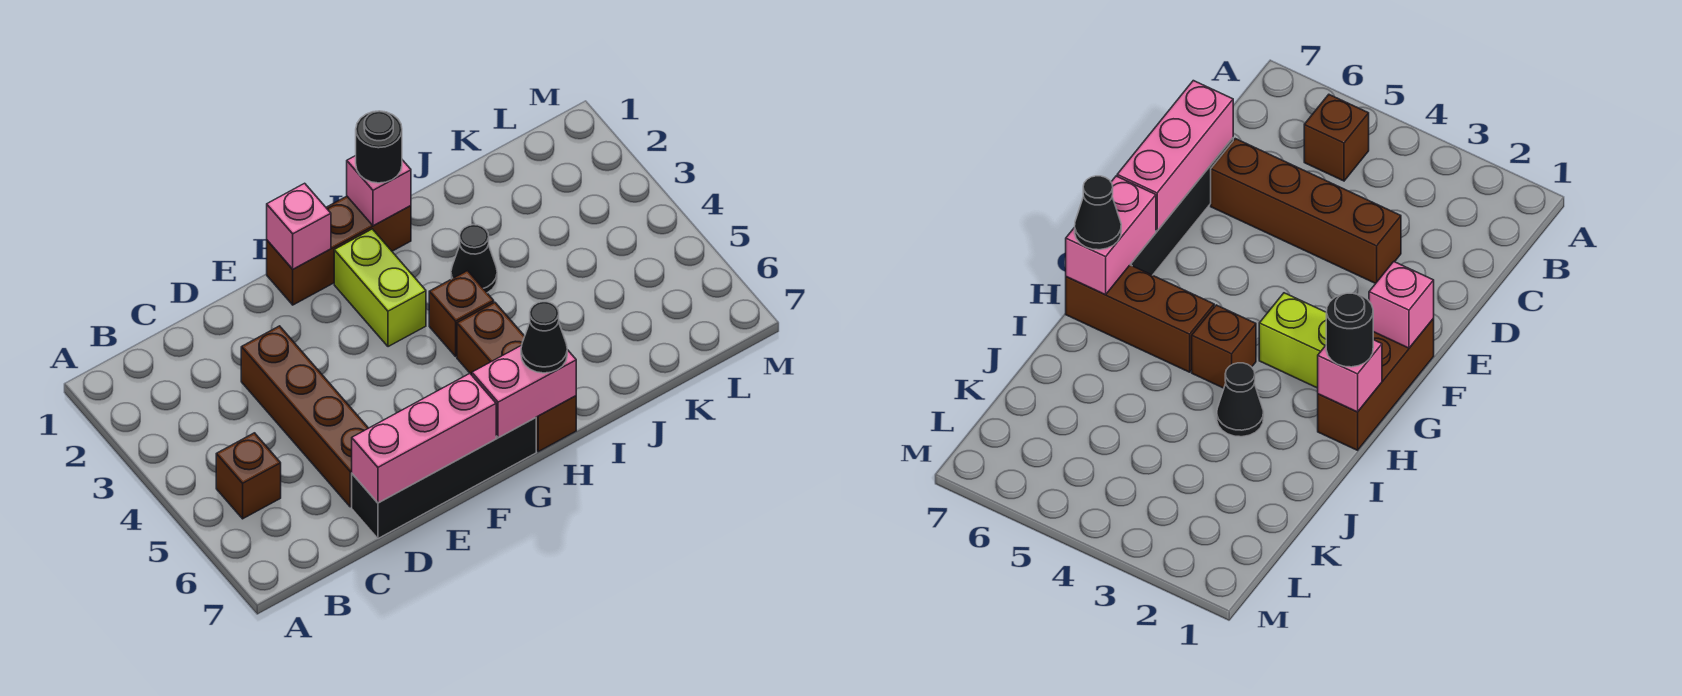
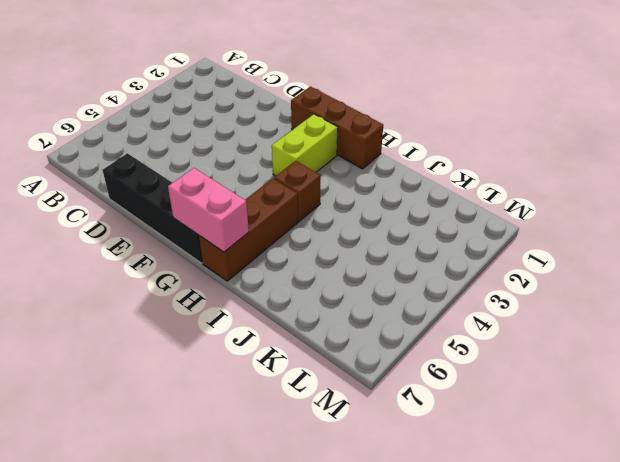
none -> brown 1x1 brick [216,433,281,519]
none -> brown 1x4 brick [241,326,368,507]
none -> black 1x1 cone [451,225,497,293]

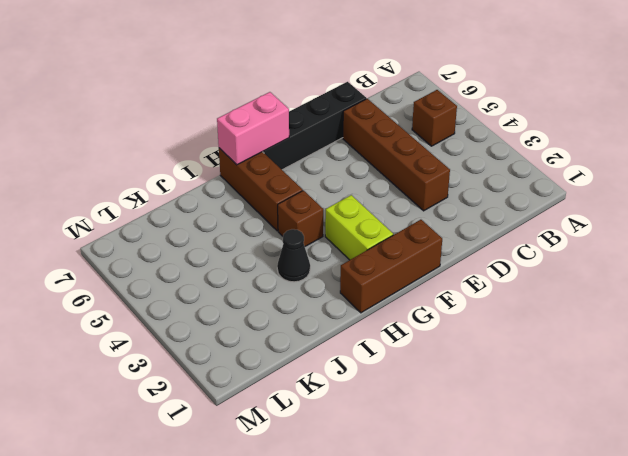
none -> pink 1x3 brick [352,374,496,503]
none -> pink 1x1 brick [267,183,331,269]
none -> pink 1x1 brick [347,156,411,226]

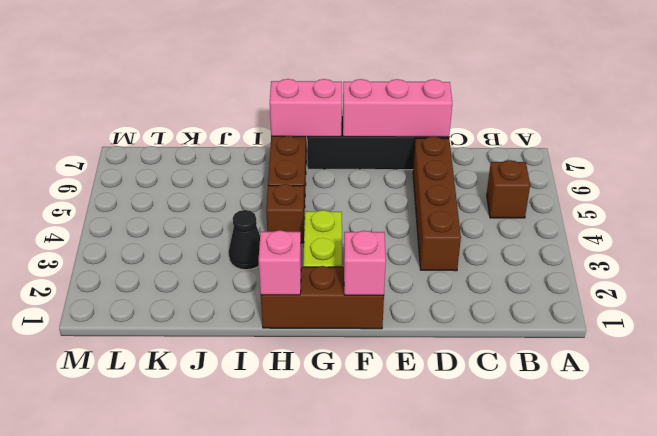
none -> black 1x1 round brick [356,111,402,183]
none -> black 1x1 cone [521,302,567,373]

